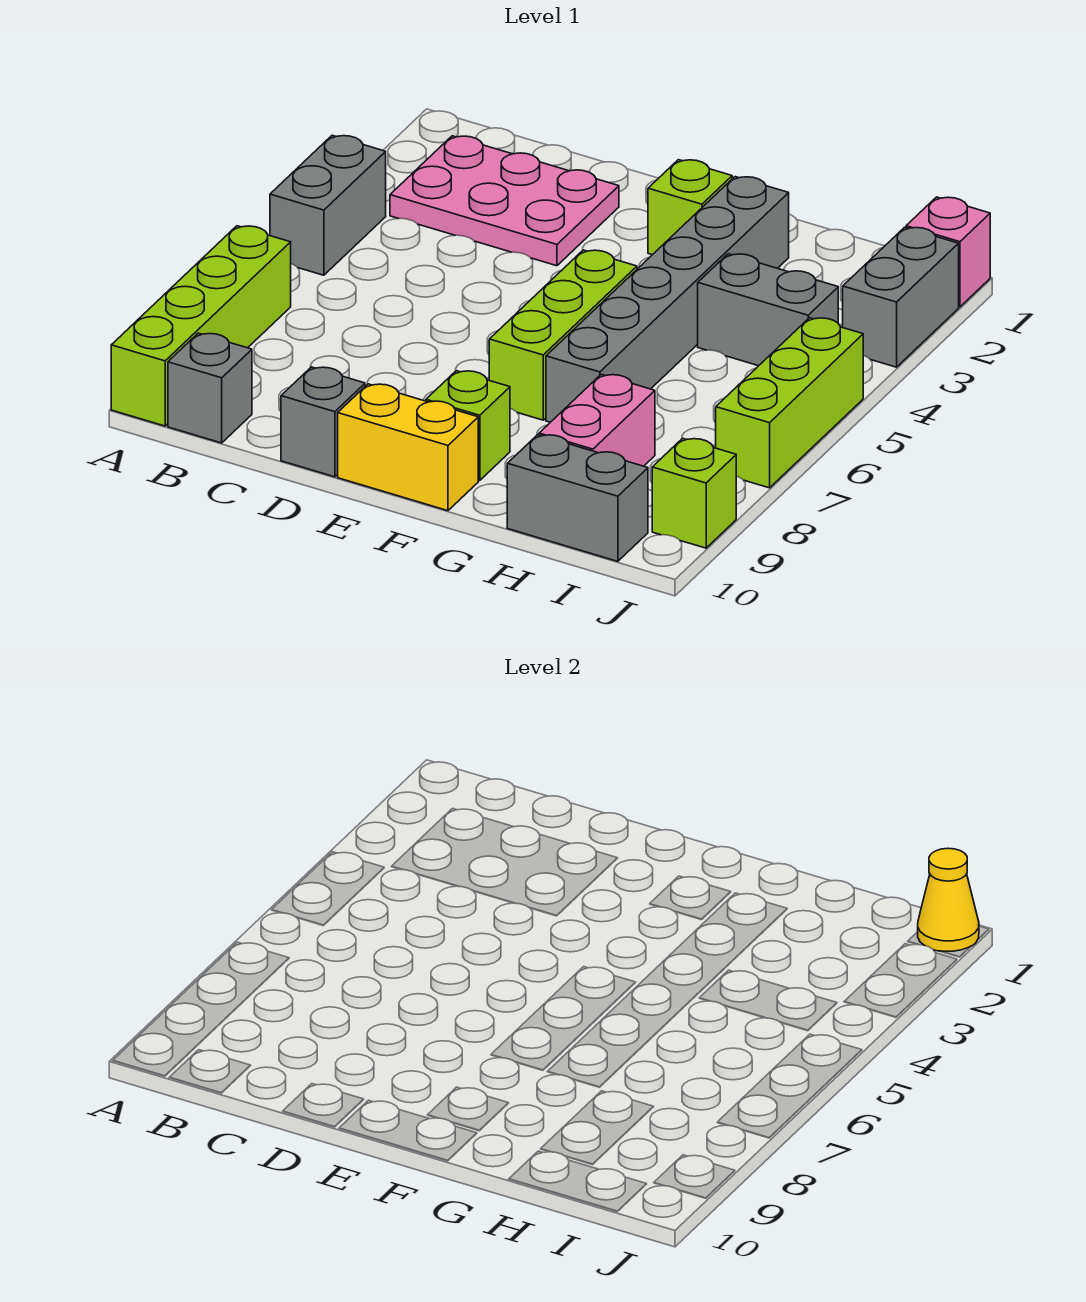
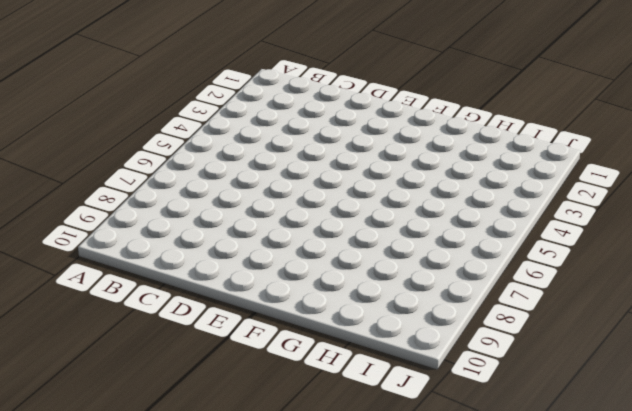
none -> grey 1x2 brick [270,135,386,275]
none -> lime 1x4 brick [111,226,291,426]
none -> pink 2x3 plate [390,136,619,266]

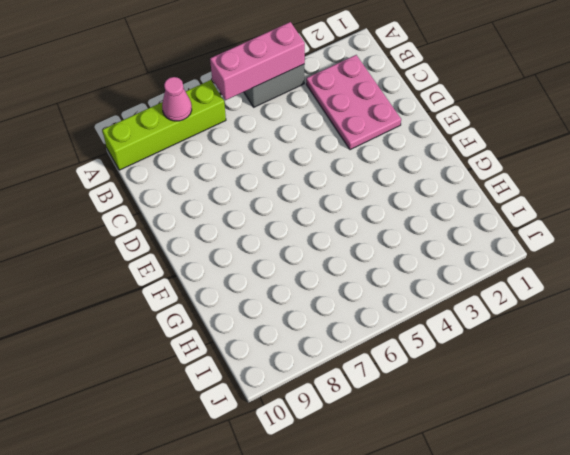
pink 1x3 brick [210,22,305,100] -> none
pink 1x1 cone [162,77,192,121] -> none
none -> grey 1x1 brick [168,333,252,443]
none -> grey 1x1 brick [281,367,365,477]
none -> yellow 1x2 brick [338,384,478,511]

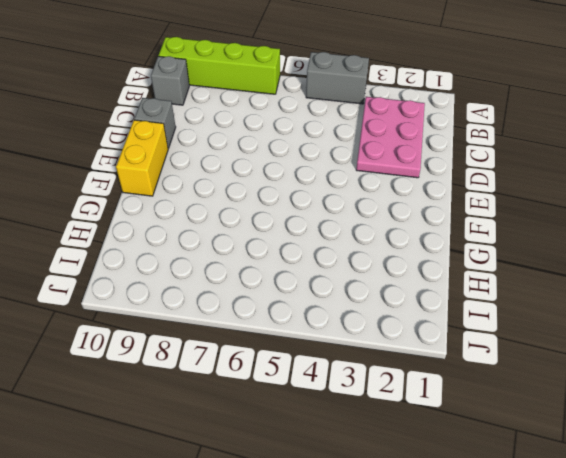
none -> lime 1x1 brick [648,160,732,255]
none -> lime 1x3 brick [489,250,637,420]
none -> lime 1x1 brick [426,371,510,481]

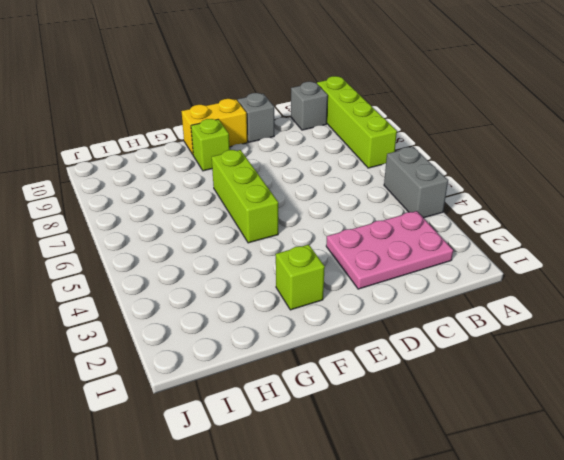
none -> grey 1x6 brick [546,177,789,422]
none -> grey 1x2 brick [698,254,838,366]
none -> pink 1x2 brick [539,374,655,466]

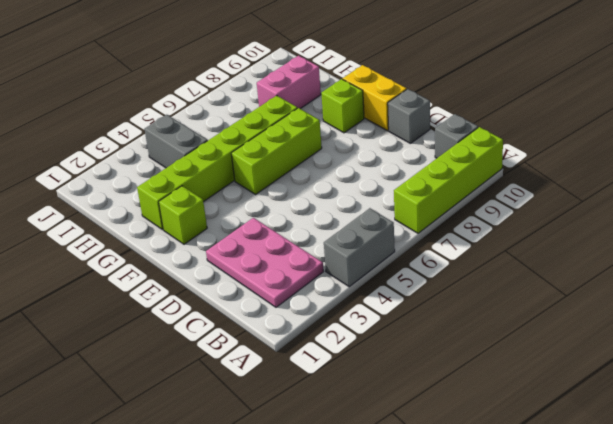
lime 1x6 brick [137,96,297,230] -> grey 1x6 brick [546,177,789,422]
none -> grey 1x2 brick [507,435,648,561]
none -> pink 1x1 brick [906,197,990,307]
none -> grey 1x2 brick [843,227,959,367]

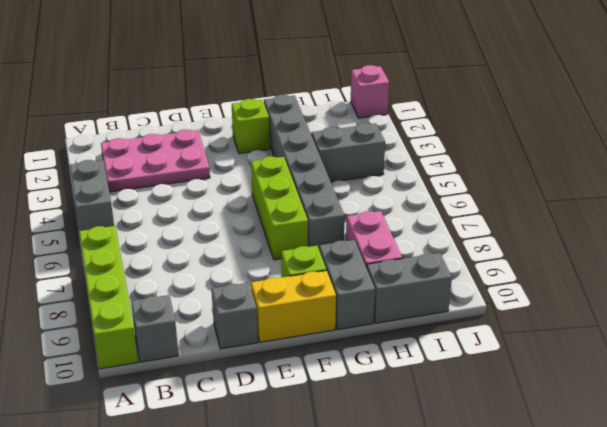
grey 1x2 brick [319,240,375,330] -> grey 1x2 brick moved to [843,227,959,367]
none -> lime 1x3 brick [716,318,863,488]
none -> lime 1x1 brick [652,438,736,548]
none -> yellow 1x1 cone [918,848,979,951]

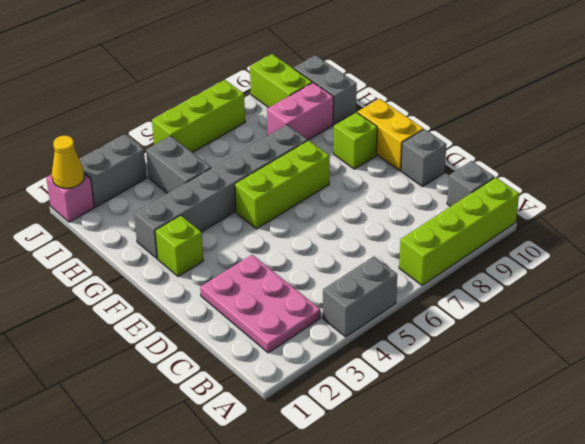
lime 1x2 brick [250,54,312,108] -> lime 1x1 brick [652,438,736,548]

